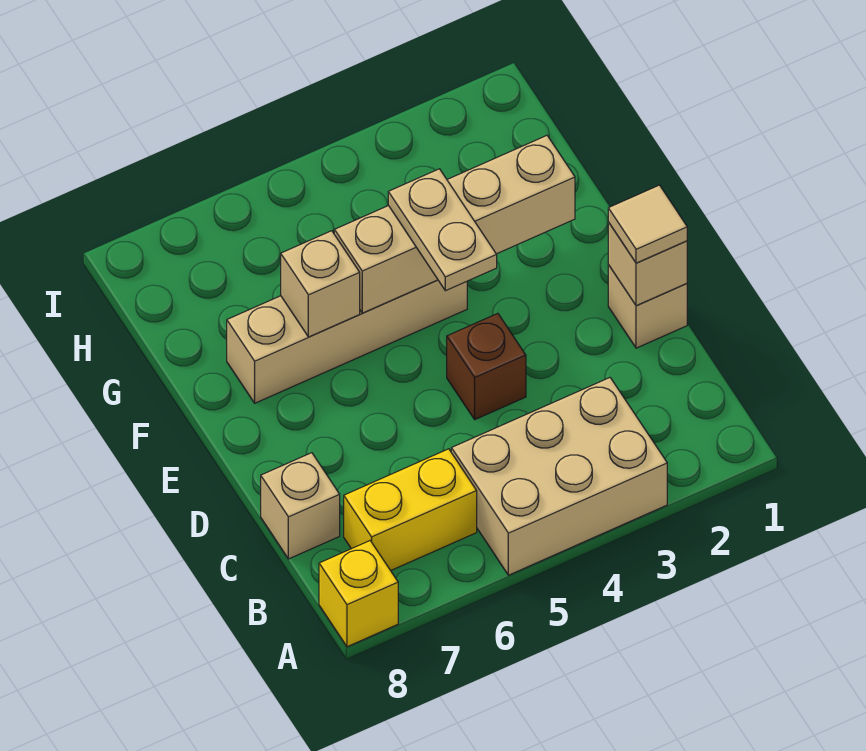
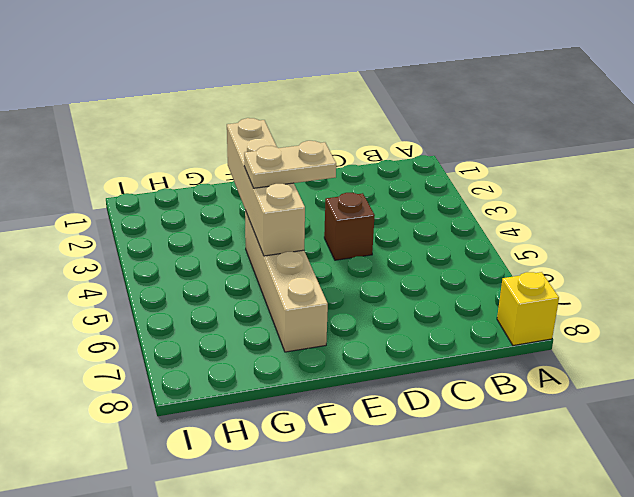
none -> tan 2x3 brick [451,378,667,575]
none -> yellow 1x2 brick [344,449,477,571]
none -> tan 1x1 brick [261,453,340,559]

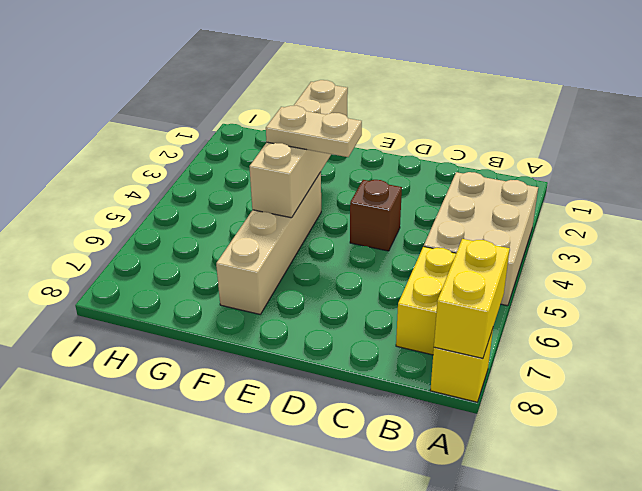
yellow 1x2 brick [434,239,510,358] -> none
none -> tan 1x1 brick [261,453,340,559]
none -> tan 1x1 brick [608,265,687,348]
none -> tan 1x1 brick [608,222,687,306]

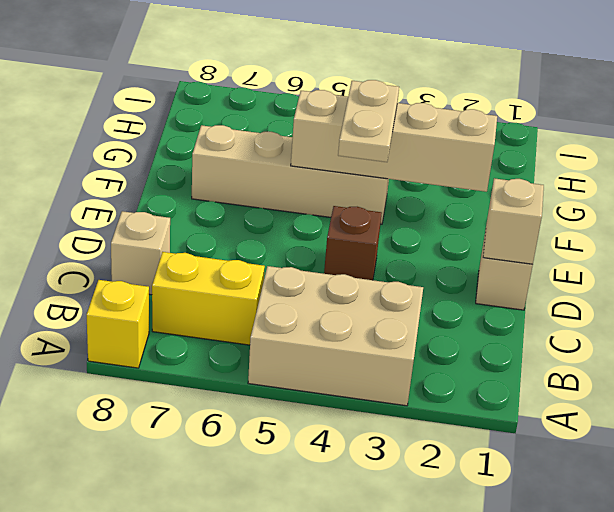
none -> tan 1x1 brick [281,231,360,337]
none -> tan 1x1 tile [608,185,687,263]

